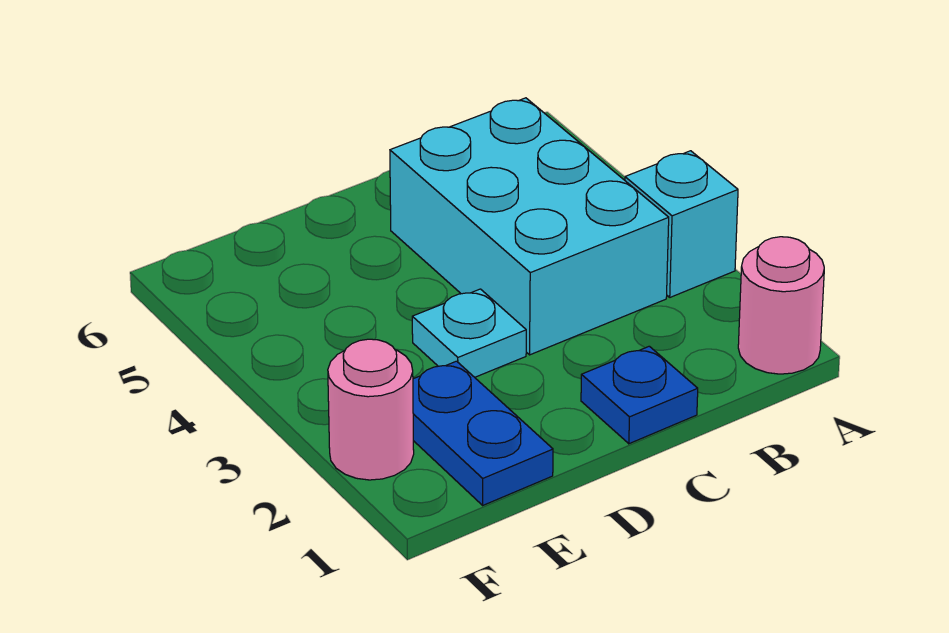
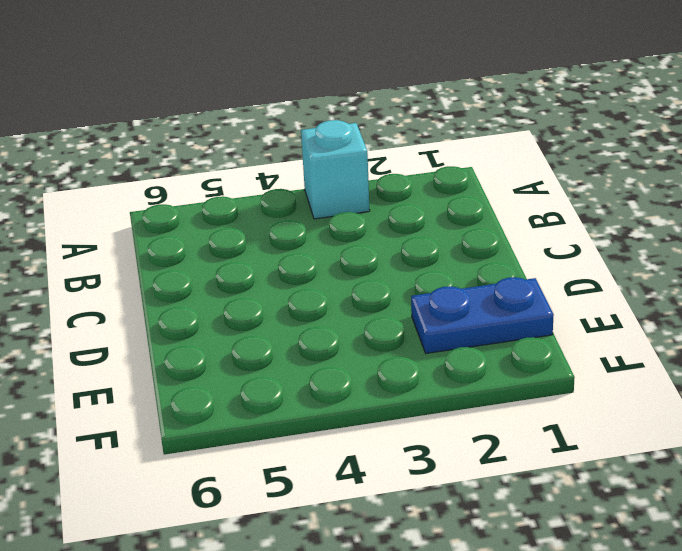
none -> pink 1x1 round brick [738,237,824,374]
none -> cyan 2x3 brick [390,98,669,355]

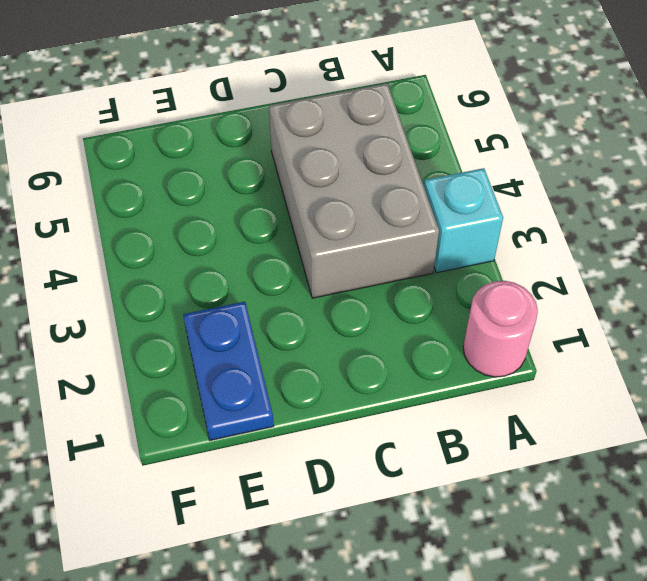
grey 2x3 brick [269,83,439,298] -> cyan 2x3 brick [390,98,669,355]
none -> blue 1x1 plate [581,346,698,444]
none -> cyan 1x1 plate [412,289,526,377]

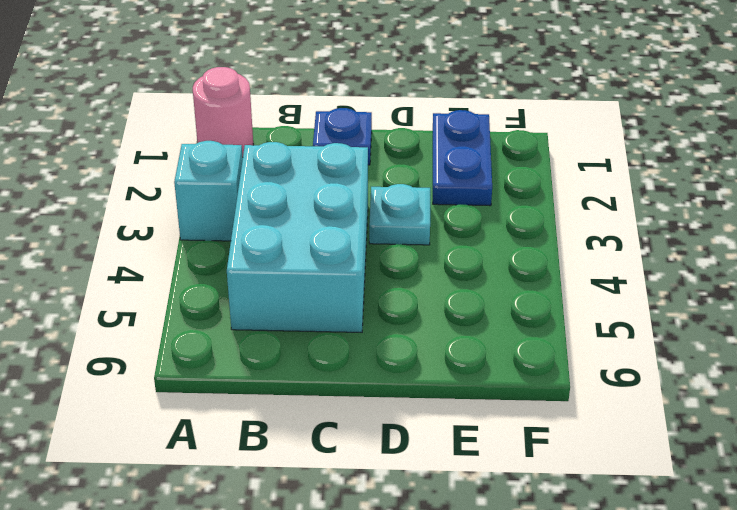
none -> pink 1x1 round brick [328,339,414,480]

